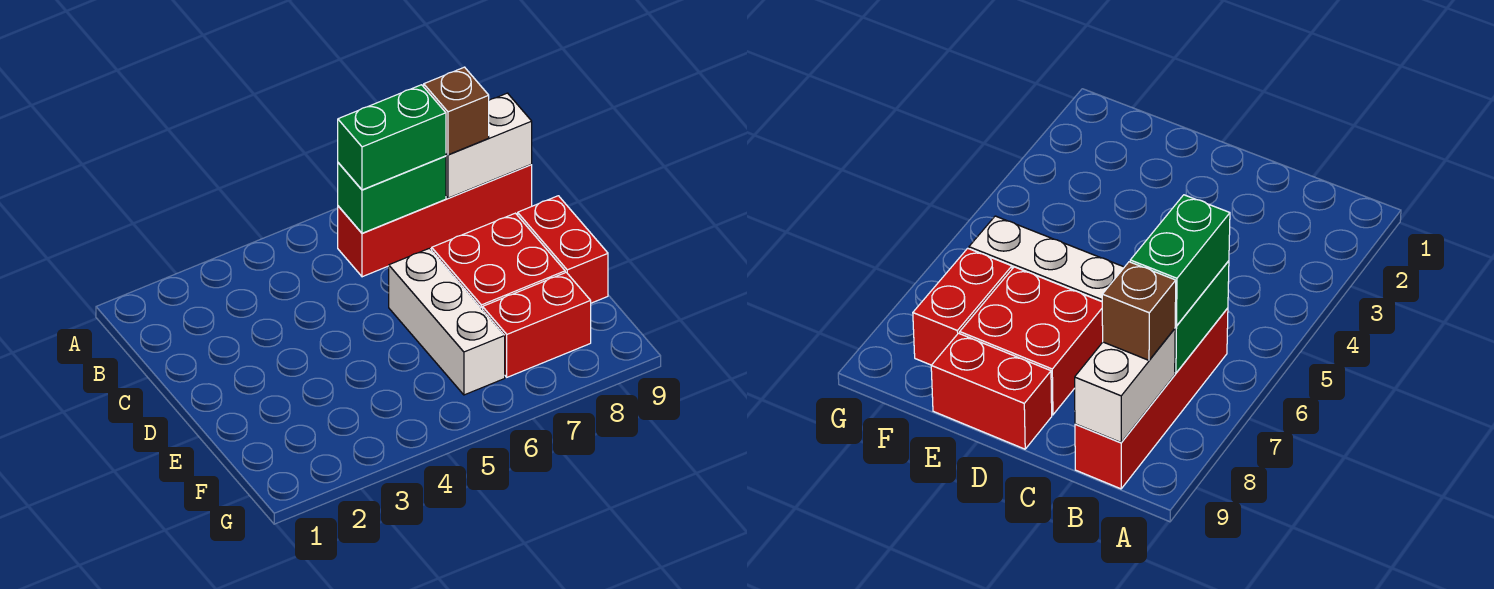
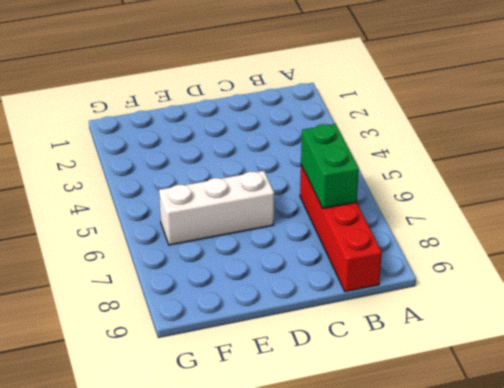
none -> red 2x2 brick [432,213,565,310]
none -> red 1x2 brick [518,196,608,303]

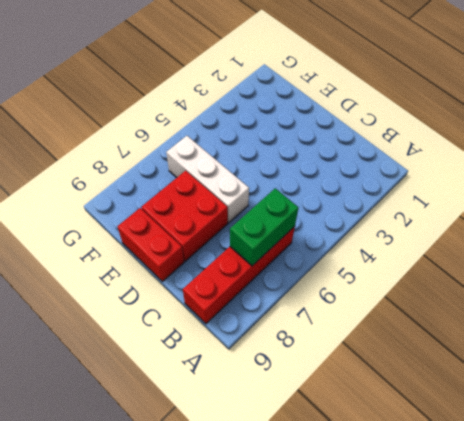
none -> red 1x2 brick [483,272,591,377]
none -> white 1x2 brick [446,93,532,198]

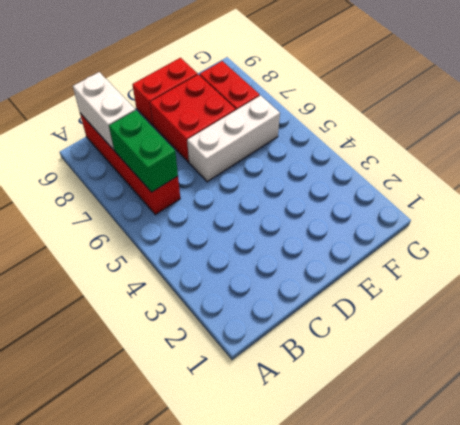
none -> green 1x2 brick [338,85,446,190]
none -> brown 1x1 brick [424,67,489,155]

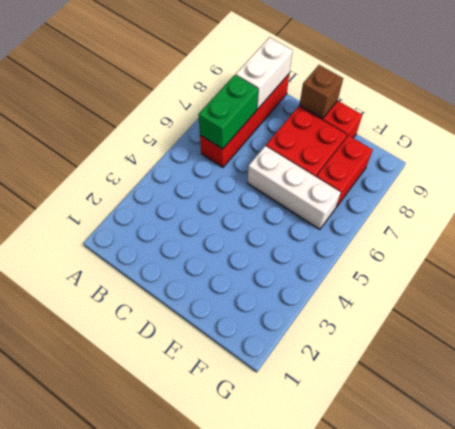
brown 1x1 brick [299,65,343,119] -> brown 1x1 brick moved to [424,67,489,155]
none -> green 1x2 brick [338,85,446,190]

